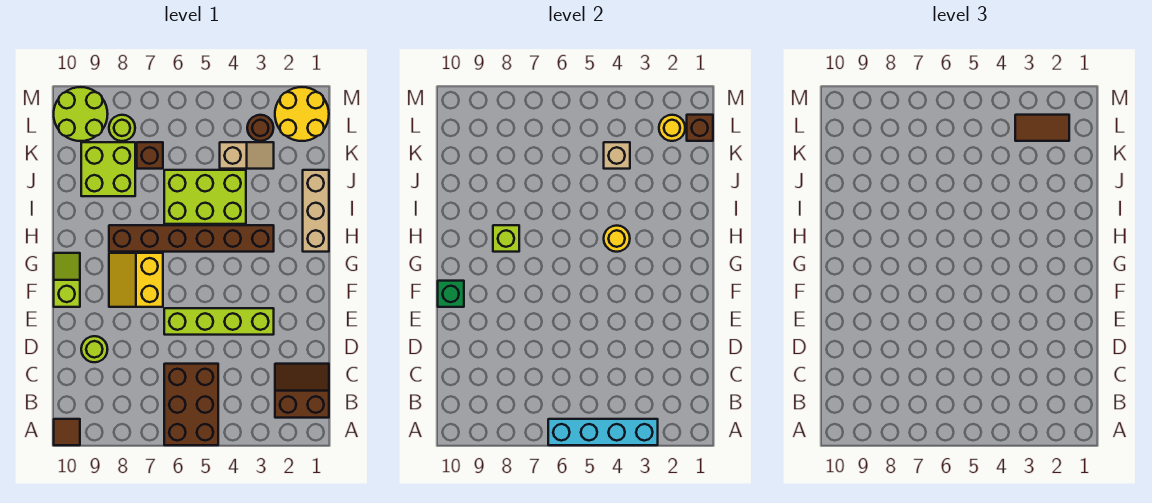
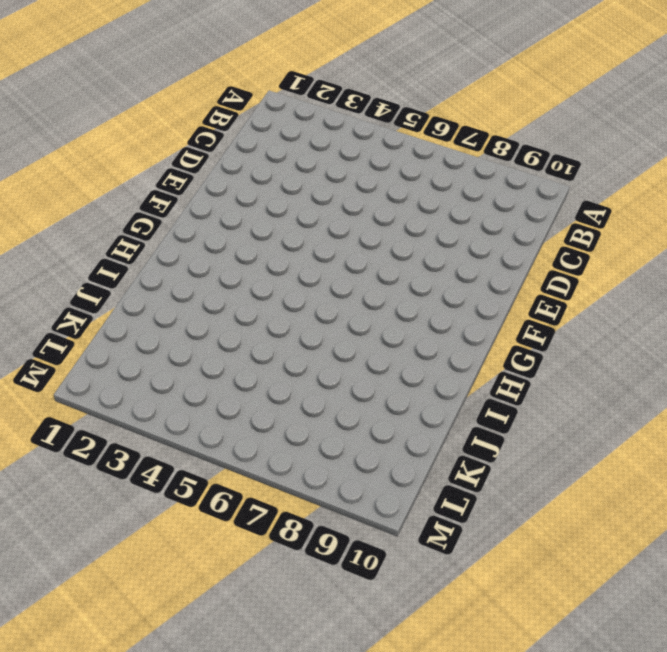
none -> brown 2x3 brick [164,364,218,445]
none -> brown 1x1 tile [54,419,80,445]
none -> brown 2x2 slope [275,364,329,418]

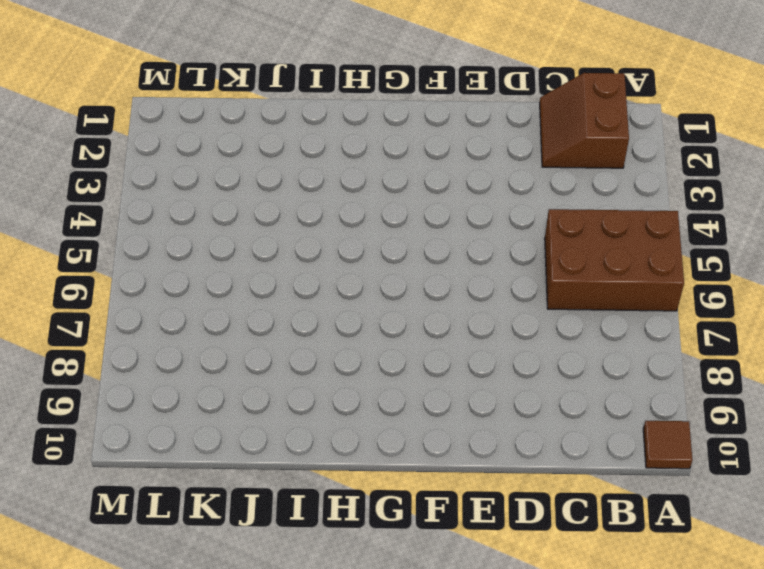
none -> lime 1x1 round brick [81,336,108,362]
none -> lime 1x4 brick [164,308,274,335]
none -> yellow 2x2 slope [109,253,163,307]

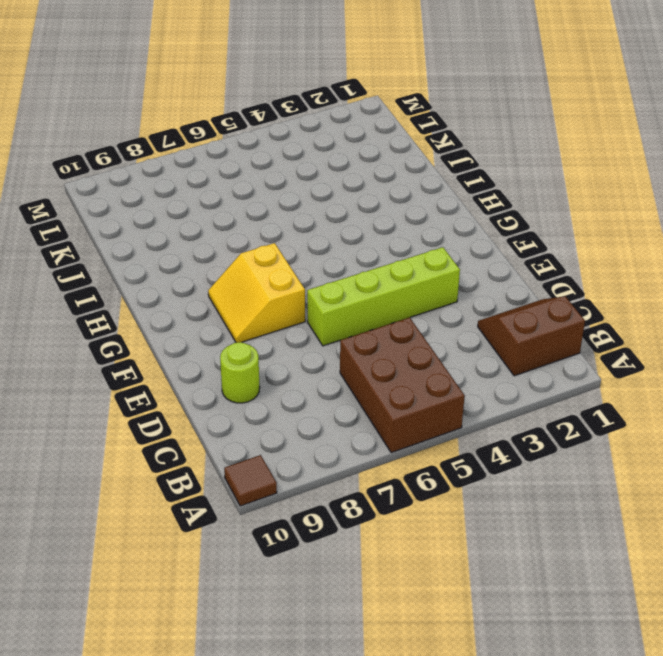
none -> lime 1x2 slope [54,253,80,307]
none -> tan 1x3 brick [303,170,329,252]
none -> brown 1x6 brick [109,225,274,252]

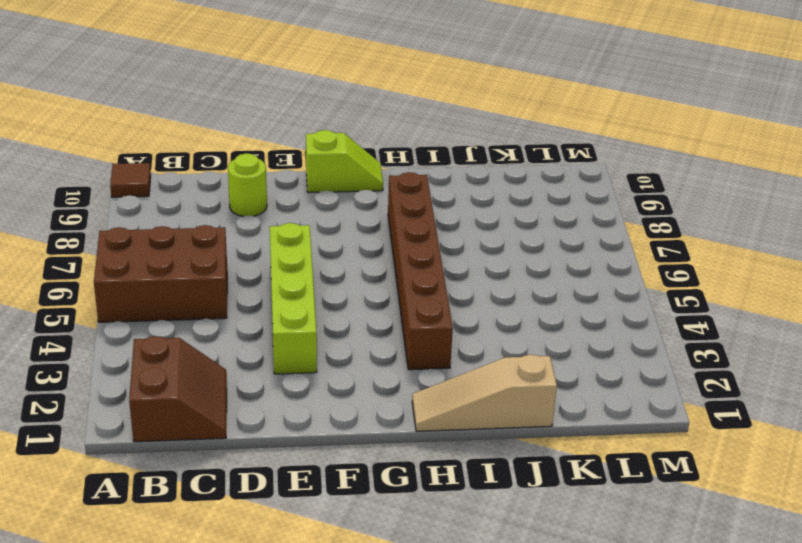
tan 1x3 slope [412,355,557,431] -> tan 1x3 brick [303,170,329,252]
none -> yellow 2x2 slope [109,253,163,307]
none -> lime 2x3 brick [164,170,246,224]
none -> lime 2x2 brick [81,142,135,196]

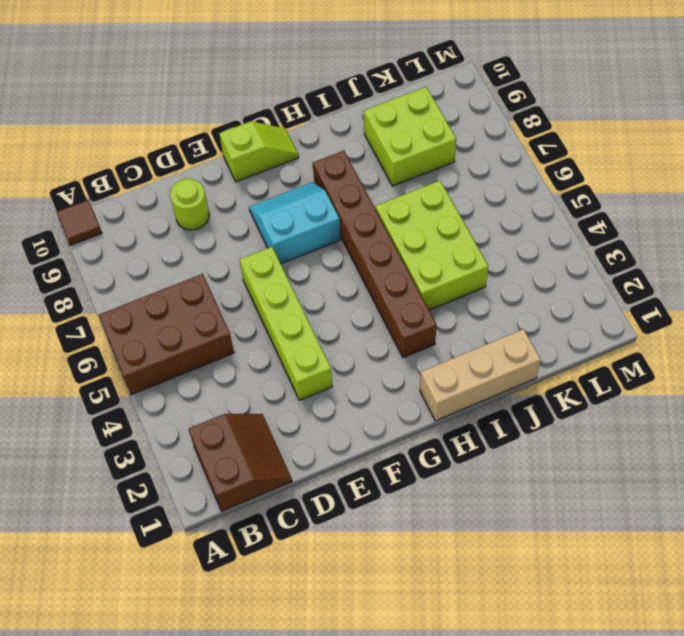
cyan 2x2 slope [249,182,341,264] -> yellow 2x2 slope [109,253,163,307]
none -> tan 1x2 slope [220,142,274,169]
none -> brown 1x1 brick [137,142,163,169]
none -> yellow 2x2 round brick [275,87,329,141]

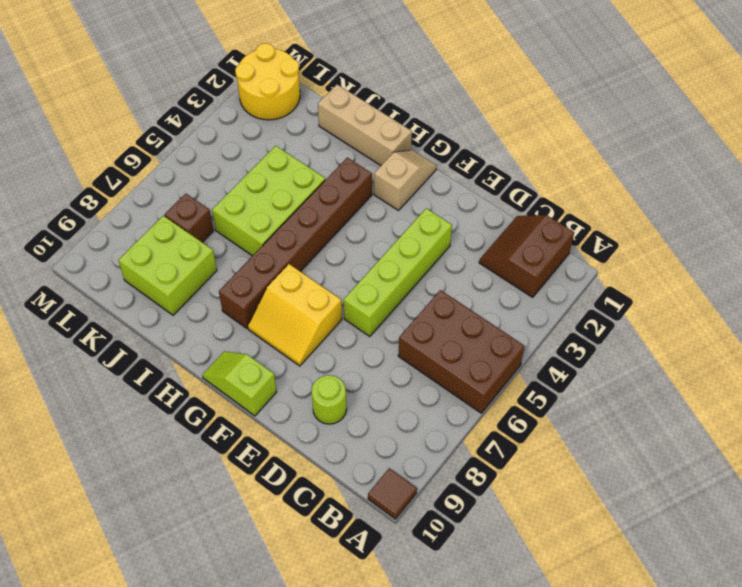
tan 1x2 slope [374,150,437,211] -> tan 1x2 slope moved to [220,142,274,169]
none -> brown 1x1 round brick [247,115,274,141]
none -> lime 1x1 round brick [109,115,135,141]
none -> lime 2x2 round brick [54,87,108,141]

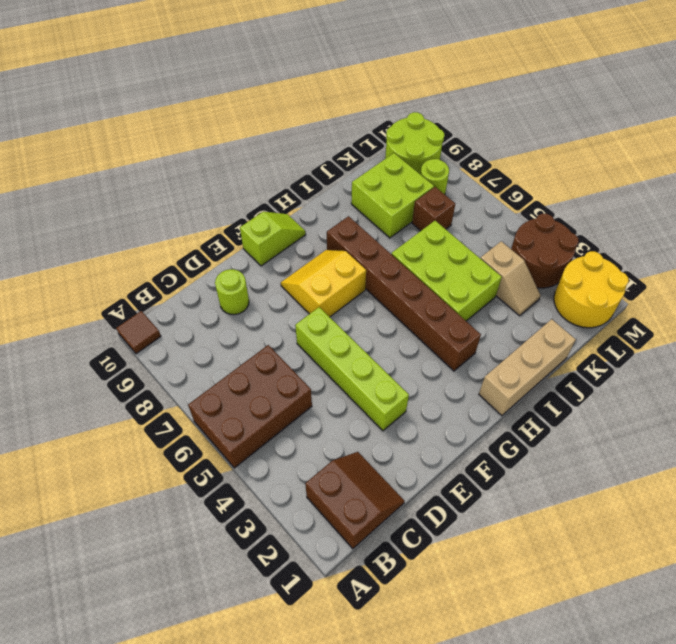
brown 2x2 round brick [511,214,579,288] -> brown 1x1 round brick [247,115,274,141]
none -> cyan 1x4 brick [548,419,658,445]
none -> green 1x1 brick [438,281,464,307]
none -> yellow 1x1 round brick [604,226,630,252]

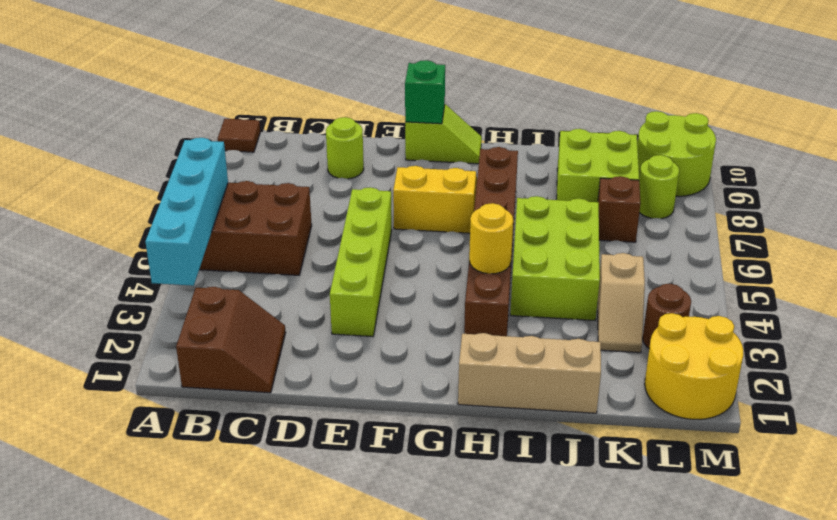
none -> lime 1x1 brick [493,225,519,252]
none -> tan 1x1 brick [604,142,630,169]
none -> brown 1x1 brick [687,115,713,141]

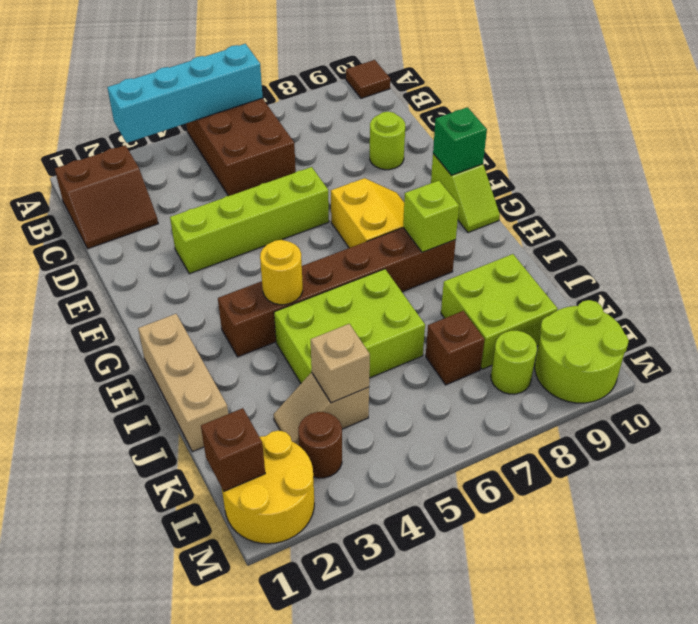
none -> yellow 1x1 round brick [659,115,685,141]
none -> brown 1x2 tile [1015,115,1069,141]

